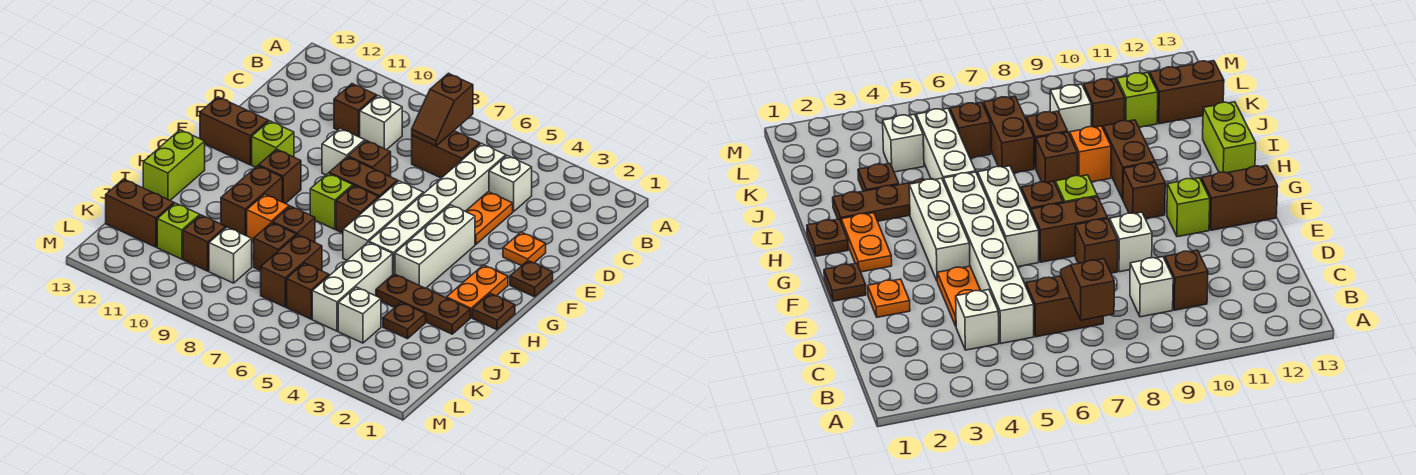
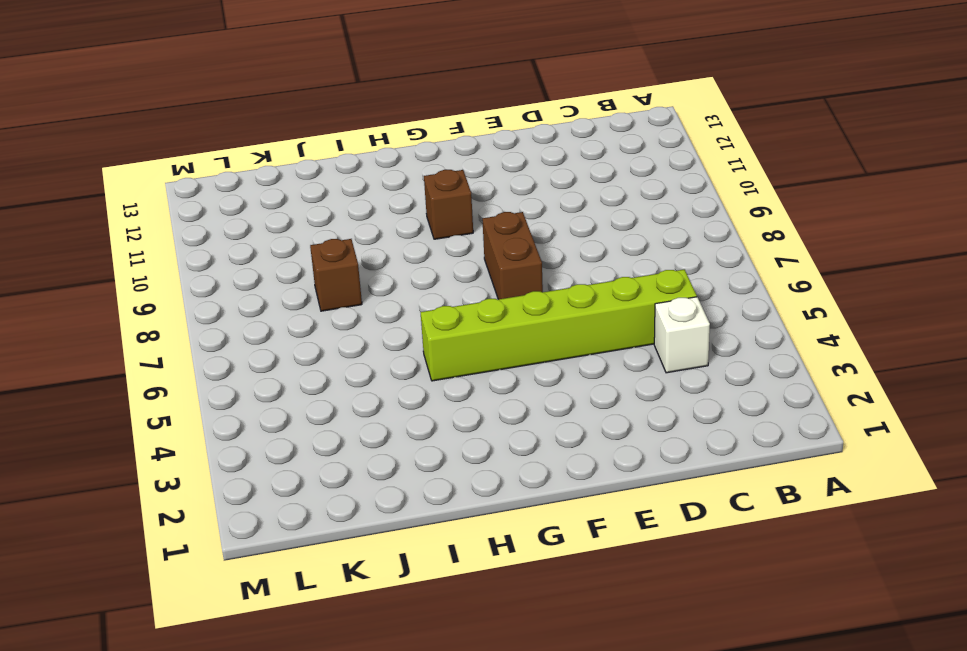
lime 1x6 brick [421,269,697,381] -> white 1x6 brick [369,143,506,274]
none -> brown 1x2 brick [412,131,480,178]
none -> white 1x1 brick [360,96,402,150]
none -> brown 1x1 brick [334,84,377,137]
none -> orange 1x2 plate [466,192,513,244]

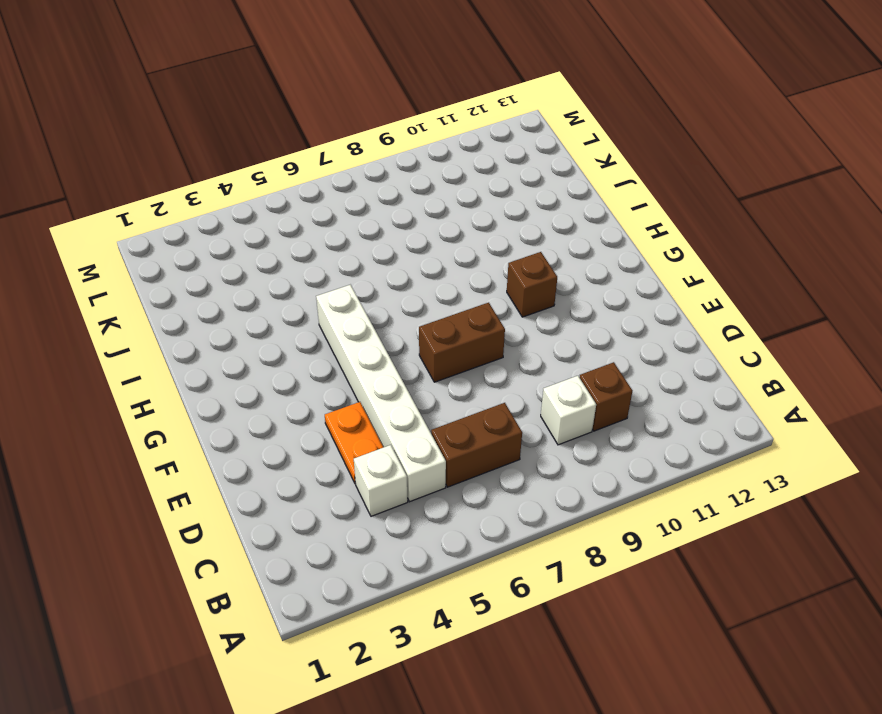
none -> orange 1x1 plate [503,232,546,266]
none -> brown 1x1 brick [348,141,391,177]
none -> white 1x1 brick [322,128,365,175]
none -> brown 1x1 plate [510,261,553,297]

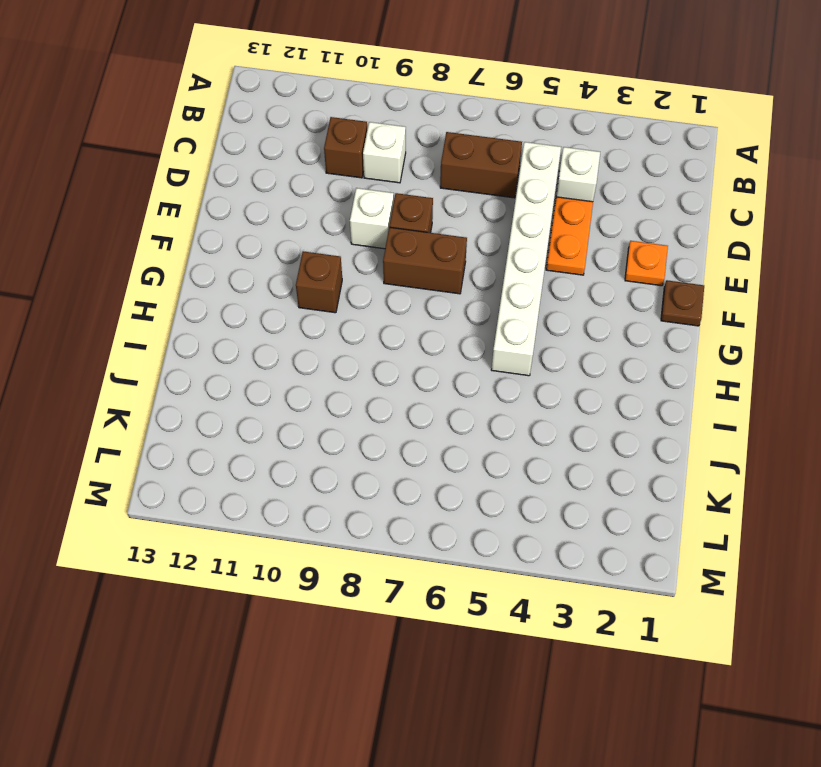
none -> white 1x3 brick [395,205,475,288]
none -> white 1x3 brick [343,181,423,260]
none -> lime 1x1 brick [252,121,294,167]
none -> brown 1x2 brick [200,97,268,165]

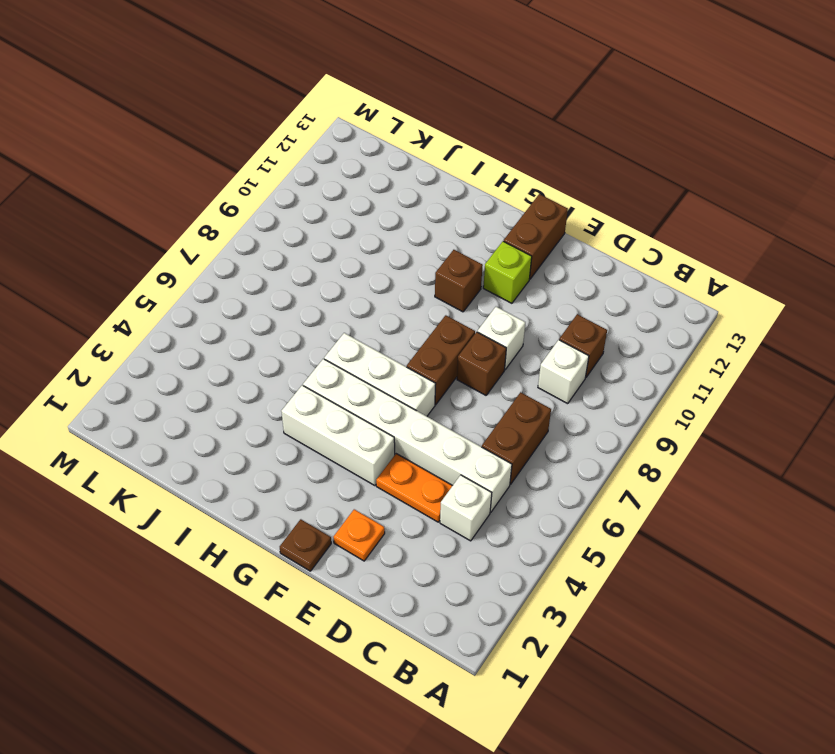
none -> orange 1x2 plate [447,265,508,318]
none -> brown 1x1 brick [336,185,379,233]
none -> lime 1x1 brick [310,173,353,229]
none -> brown 1x1 plate [472,293,515,330]

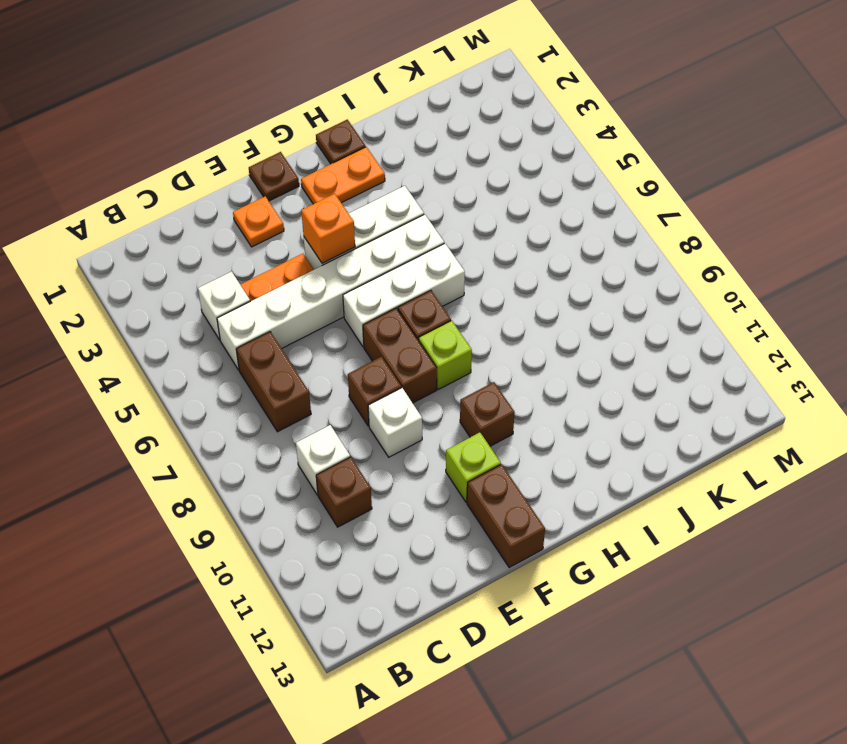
orange 1x1 brick [301,194,355,263] -> orange 1x1 brick moved to [247,194,289,242]
none -> brown 1x2 brick [221,166,282,236]
none -> lime 1x2 brick [143,130,205,200]
none -> brown 1x3 plate [376,274,470,334]
none -> white 1x3 brick [312,242,393,331]

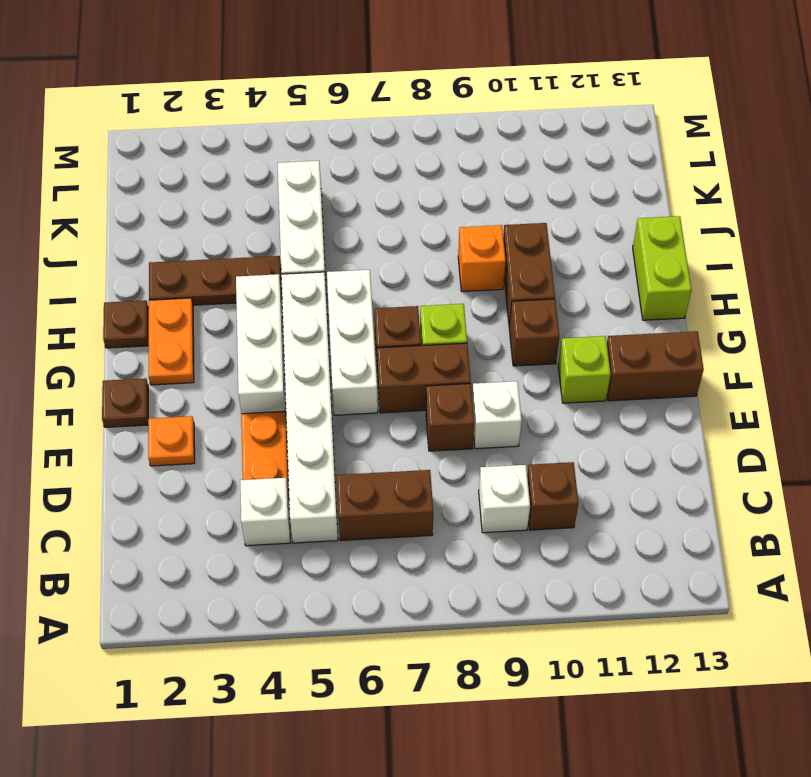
none -> brown 1x1 brick [273,206,315,242]
none -> brown 1x1 plate [383,302,426,339]
none -> brown 1x2 brick [261,234,322,307]
none -> brown 1x1 brick [254,223,296,271]

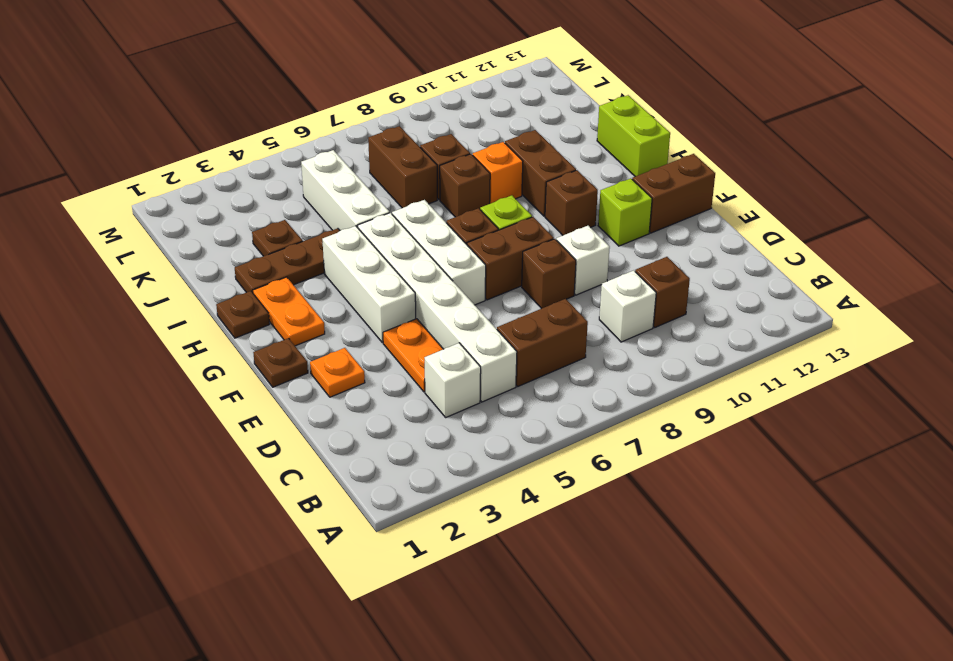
none -> white 1x1 brick [338,287,381,343]
none -> brown 1x1 brick [287,263,329,319]
none -> white 1x1 brick [209,227,252,283]
none -> brown 1x1 brick [183,215,226,271]

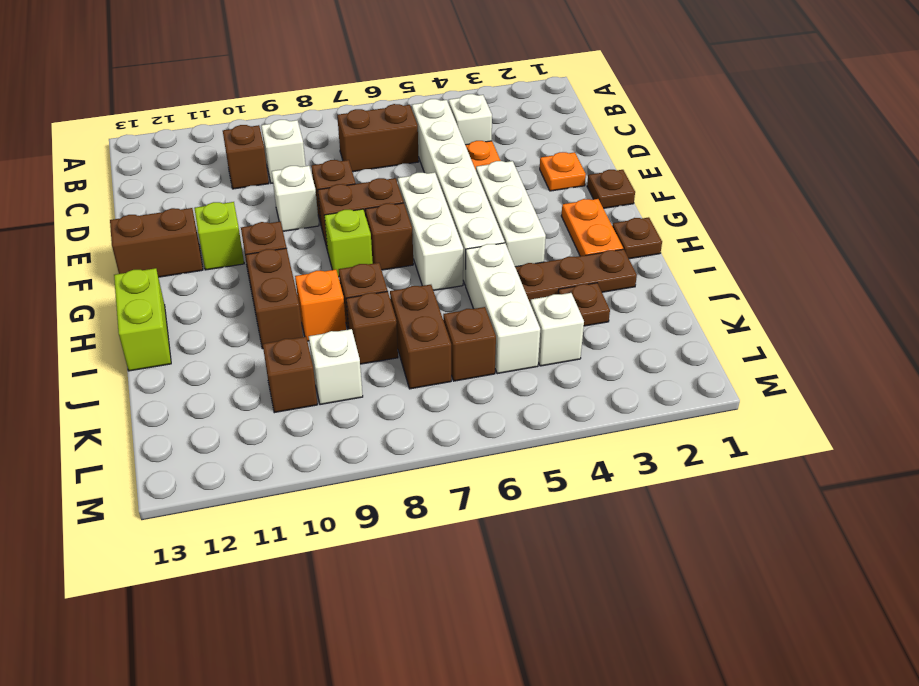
none -> lime 1x1 brick [157,203,200,259]
none -> brown 1x2 brick [106,179,174,247]
none -> brown 1x2 slope [412,73,473,146]

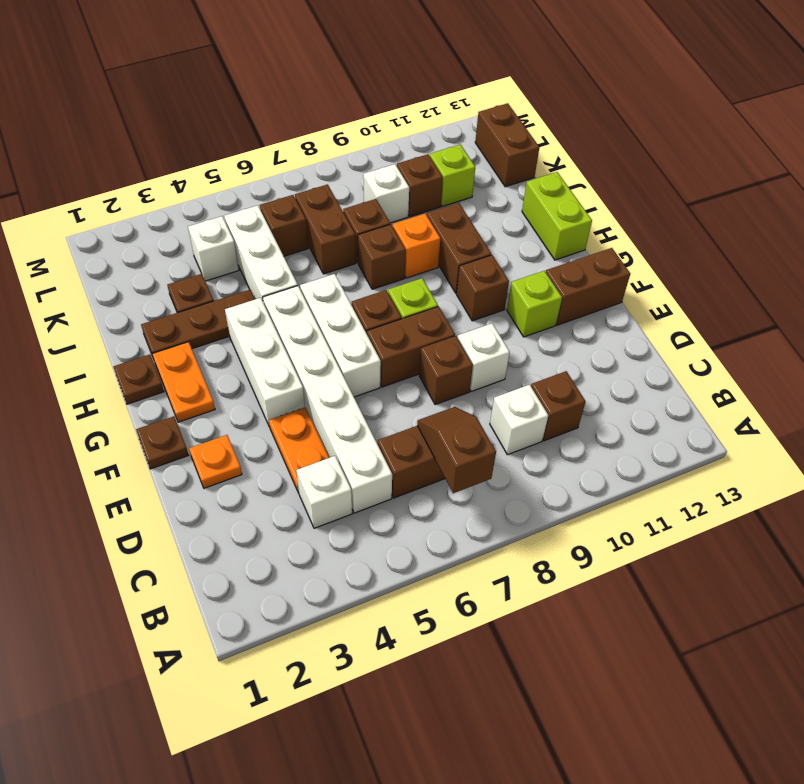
brown 1x2 brick [475,103,539,187] -> brown 1x2 brick turned to [106,179,174,247]

